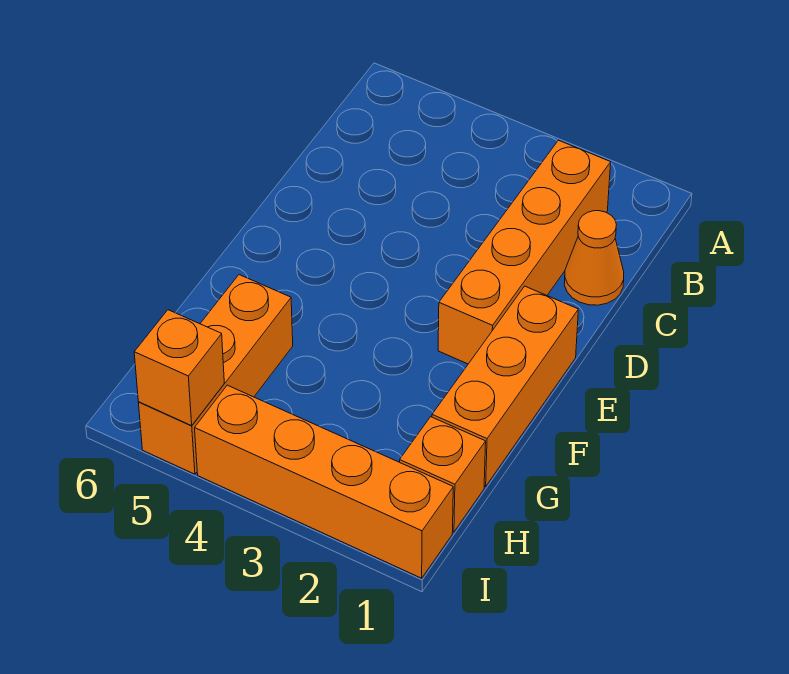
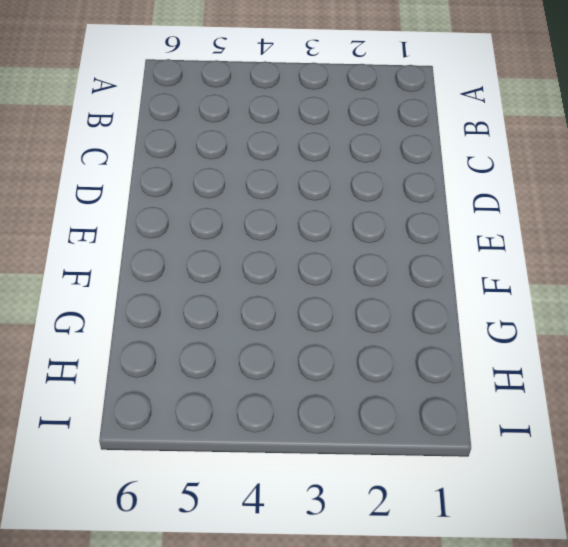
none -> orange 1x4 brick [438,140,611,364]
none -> orange 1x1 cone [564,211,624,305]

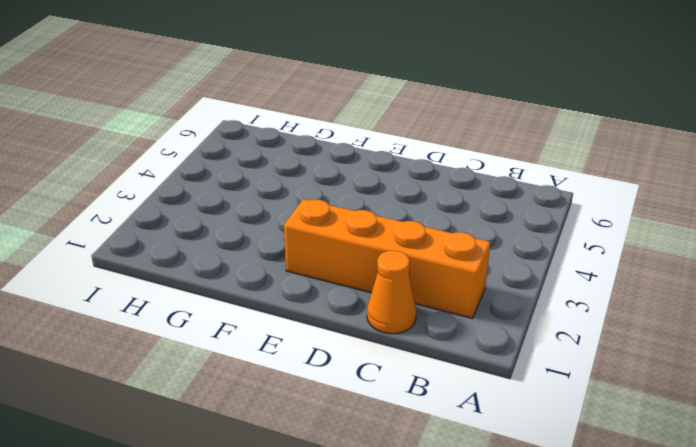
none -> orange 1x3 brick [432,286,578,487]
none -> orange 1x3 brick [138,275,293,474]

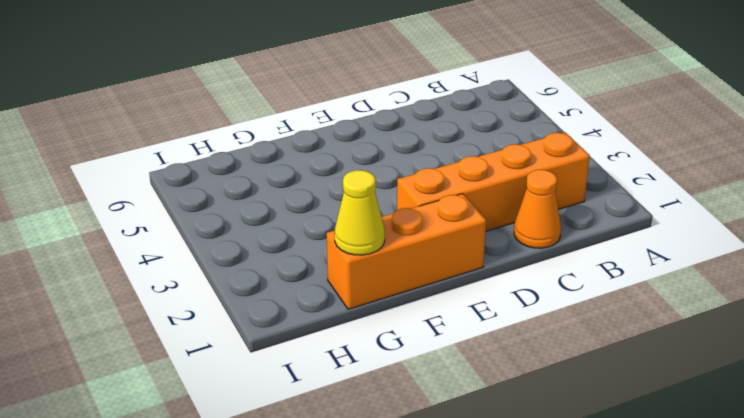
yellow 1x1 cone [335,170,385,255] -> none
none -> orange 1x3 brick [138,275,293,474]
none -> orange 1x1 brick [400,417,486,532]

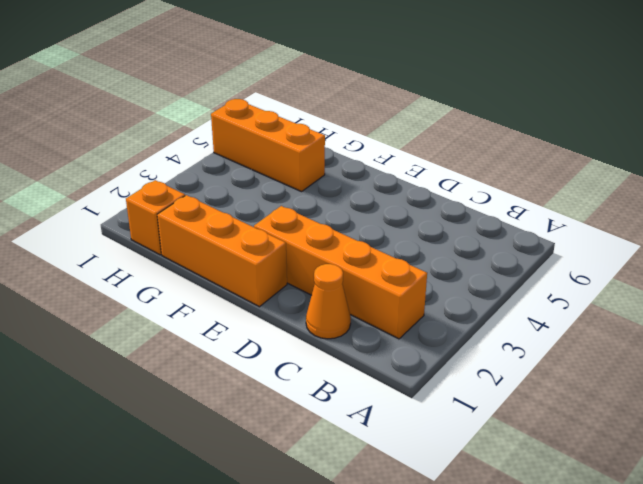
none -> orange 1x4 brick [195,385,453,578]
none -> orange 1x1 brick [134,310,224,426]

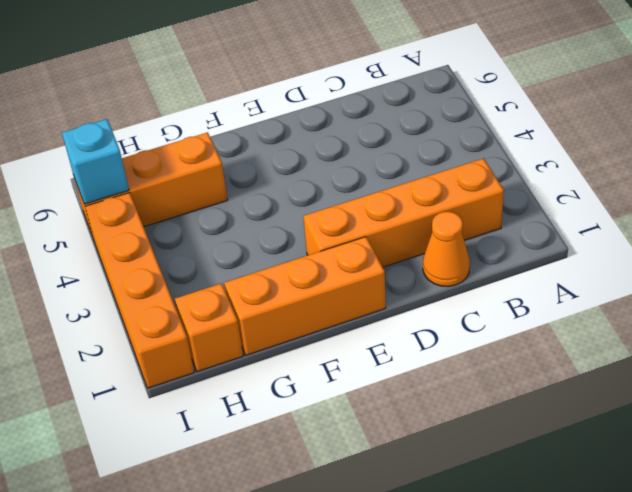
cyan 1x1 brick [62,119,129,204] -> orange 1x1 brick [134,310,224,426]

